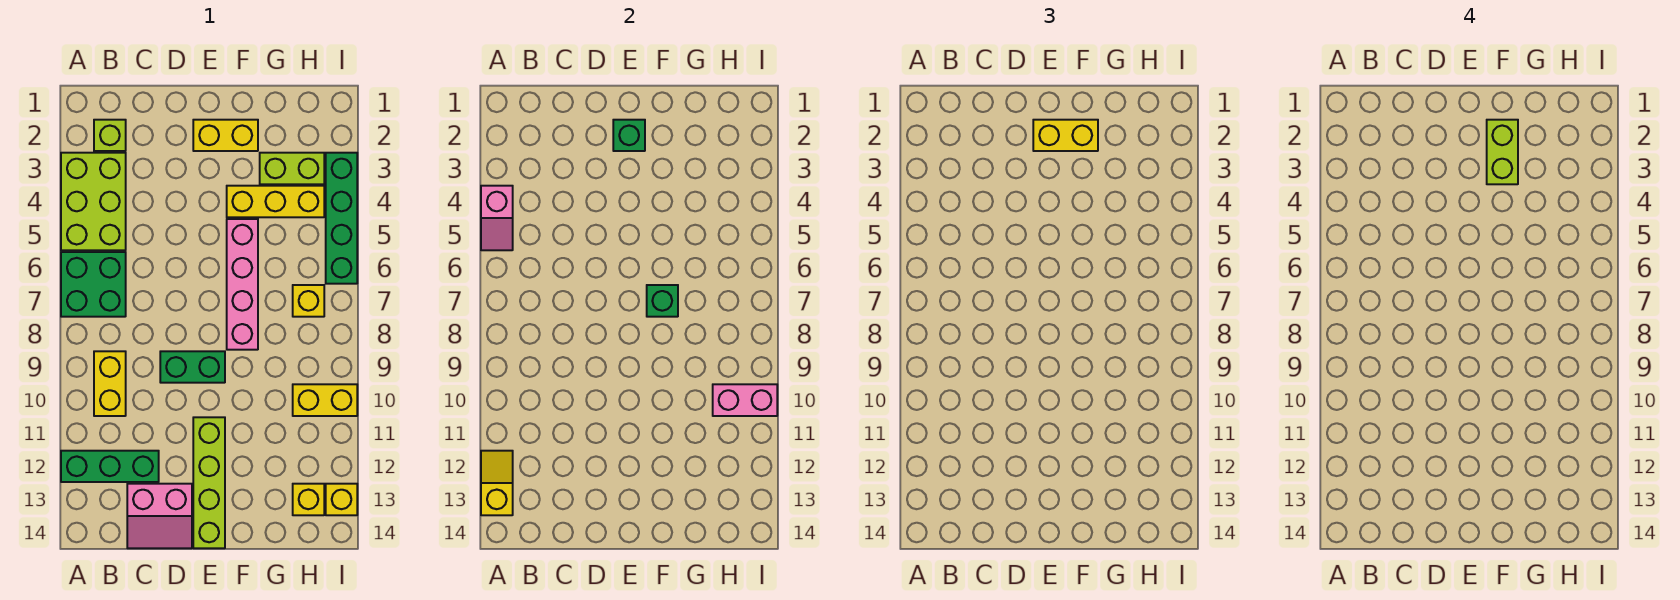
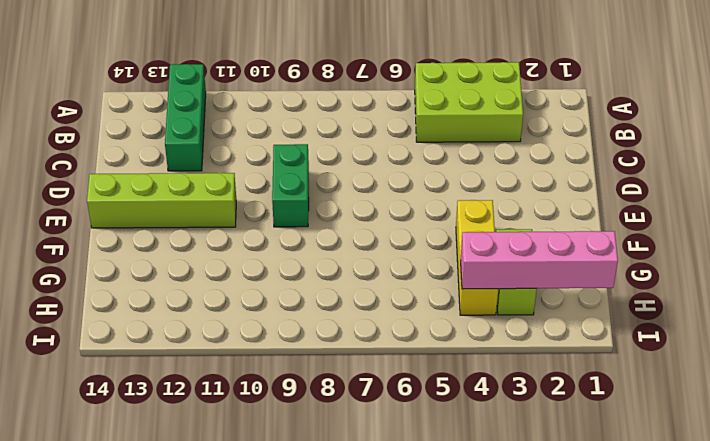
pink 1x4 brick [461,231,618,289] -> pink 1x4 brick moved to [227,219,258,350]
none -> green 2x2 brick [61,252,126,317]
none -> lime 1x1 brick [94,120,126,151]
none -> yellow 1x2 brick [94,351,126,416]

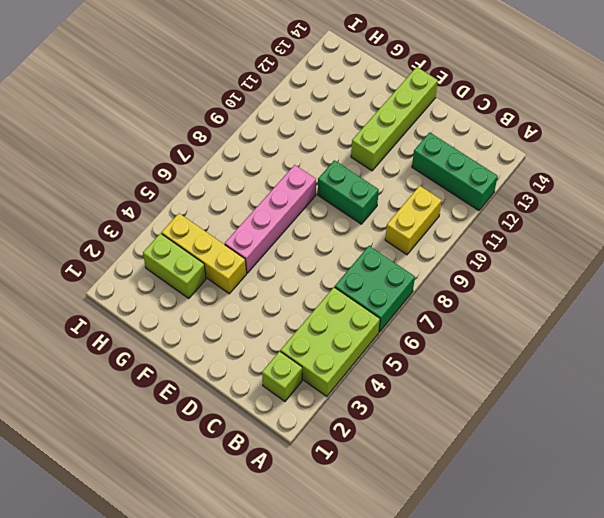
none -> pink 2x2 slope [127,484,192,548]
none -> yellow 1x2 brick [193,120,258,151]
none -> yellow 1x1 brick [293,285,324,317]

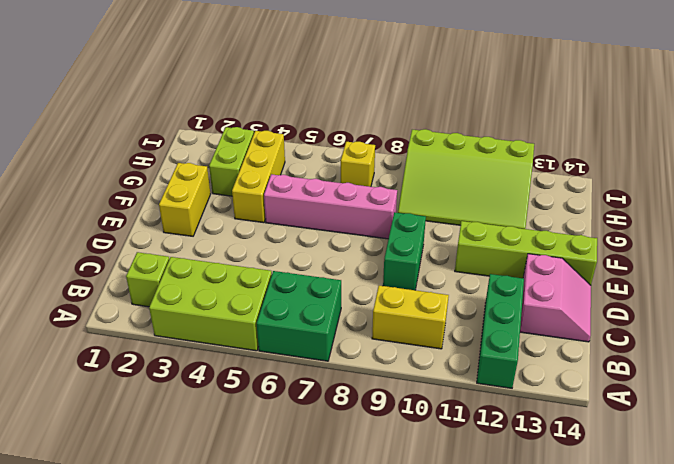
lime 3x4 slope [398,129,534,229] -> yellow 1x2 brick [293,384,357,416]
none -> yellow 1x1 brick [293,484,324,515]
none -> green 1x4 brick [326,153,357,284]
none -> yellow 1x1 brick [326,484,357,515]

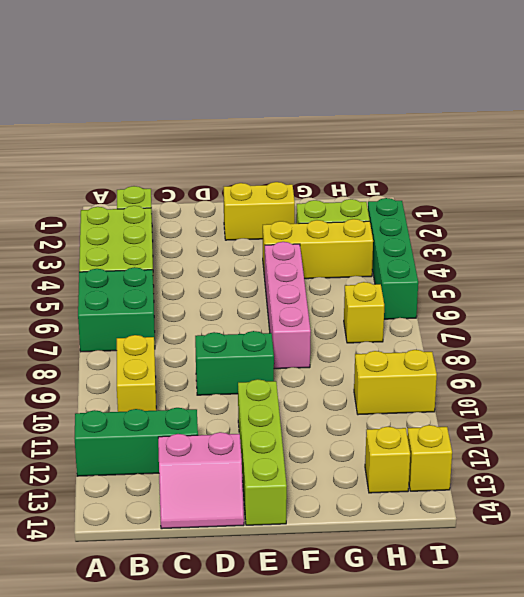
none -> pink 1x2 slope [481,186,513,250]
none -> yellow 1x2 slope [481,451,513,515]
none -> green 1x1 brick [613,120,645,151]

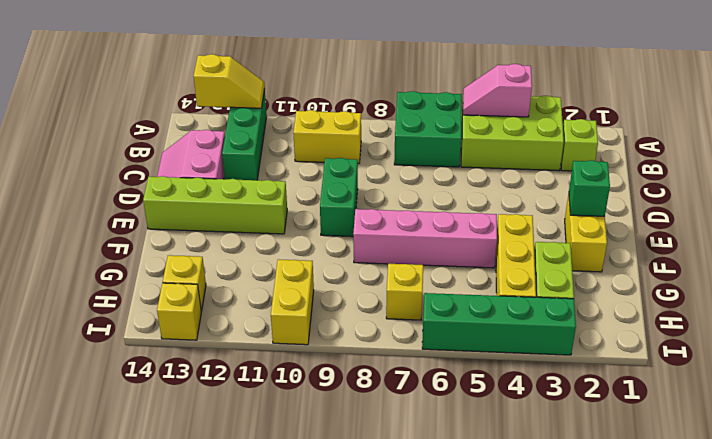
none -> green 1x1 brick [647,285,678,317]
none -> pink 1x2 brick [713,384,777,416]
none -> yellow 1x2 brick [1033,120,1098,151]

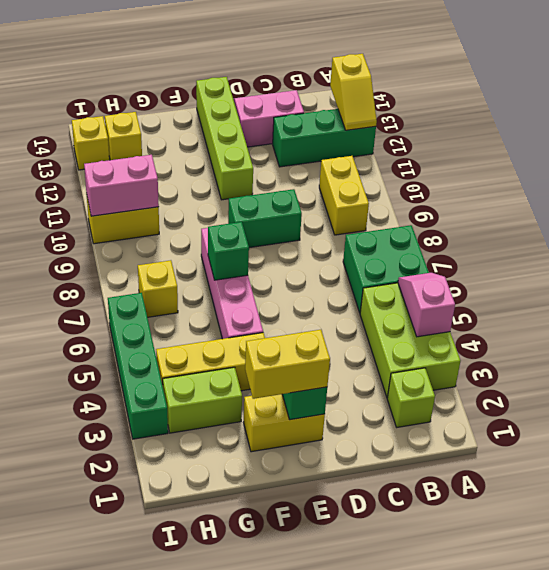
none -> lime 1x2 brick [1487,120,1518,184]

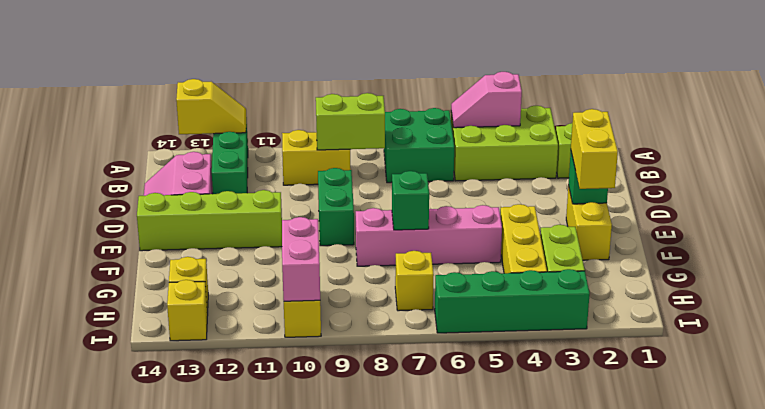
lime 1x2 brick [316,93,385,150] -> lime 1x2 brick moved to [1487,120,1518,184]

